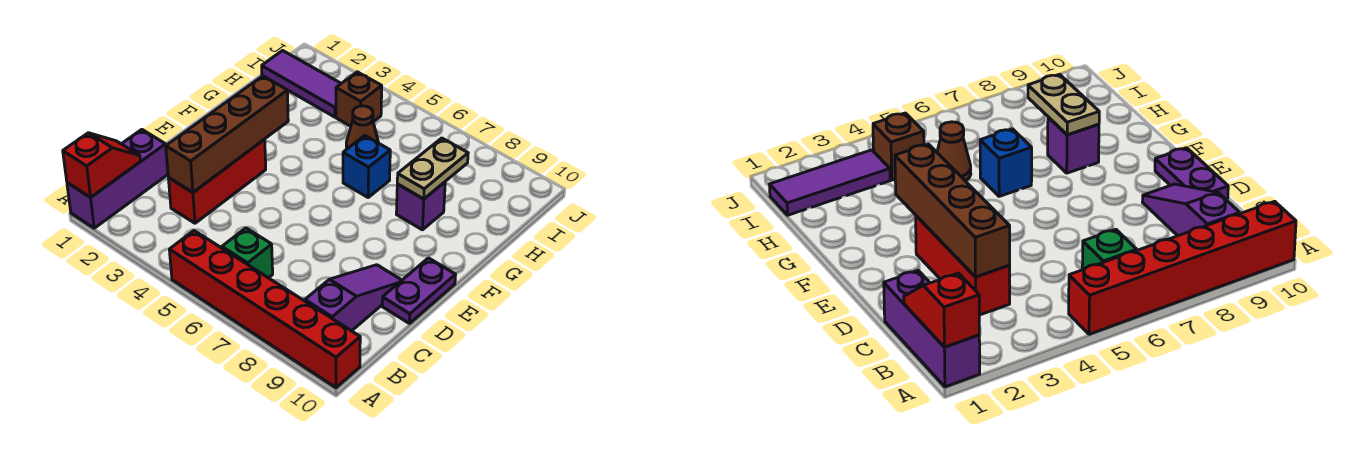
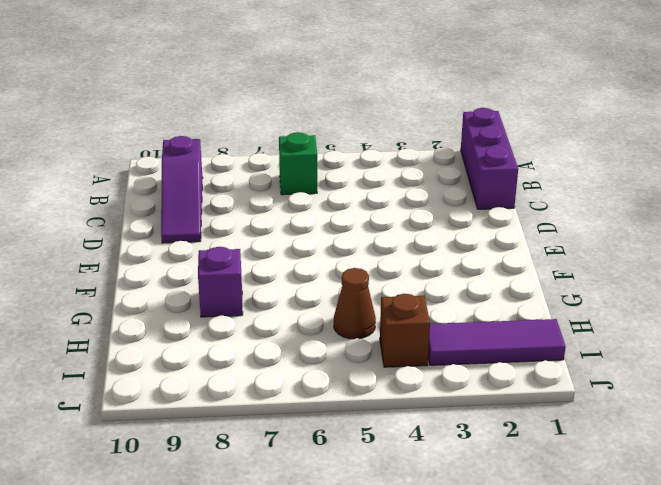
none -> red 1x6 brick [169,231,360,388]
none -> red 1x3 brick [168,139,266,223]
none -> purple 1x2 plate [382,258,456,324]

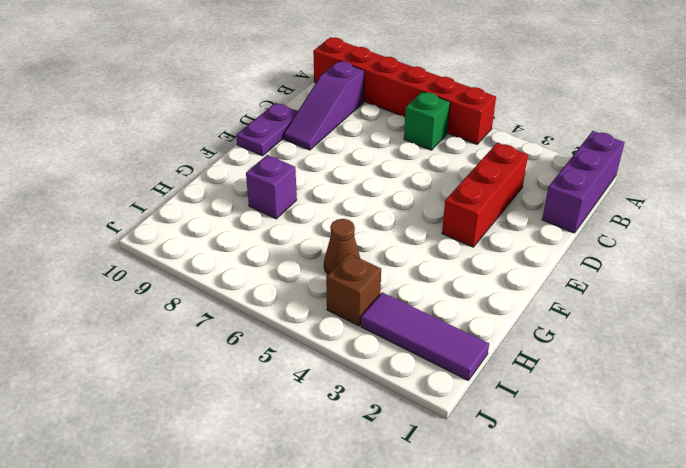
none -> blue 1x1 brick [343,136,390,197]
none -> red 1x2 slope [63,133,141,198]
none -> brown 1x4 brick [166,76,288,193]

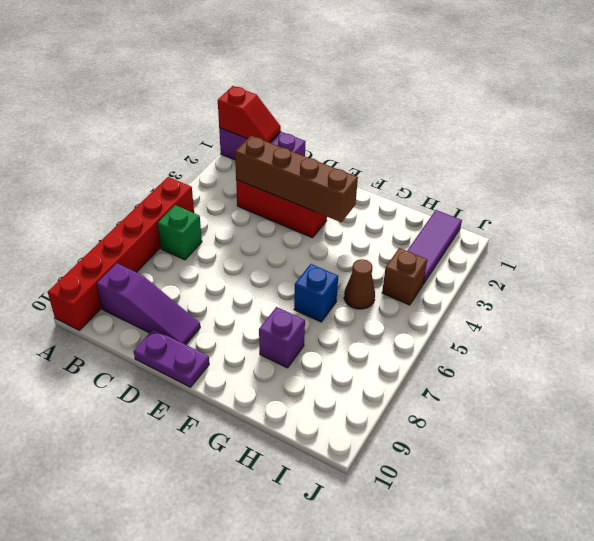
none -> tan 1x2 plate [397,138,468,199]

